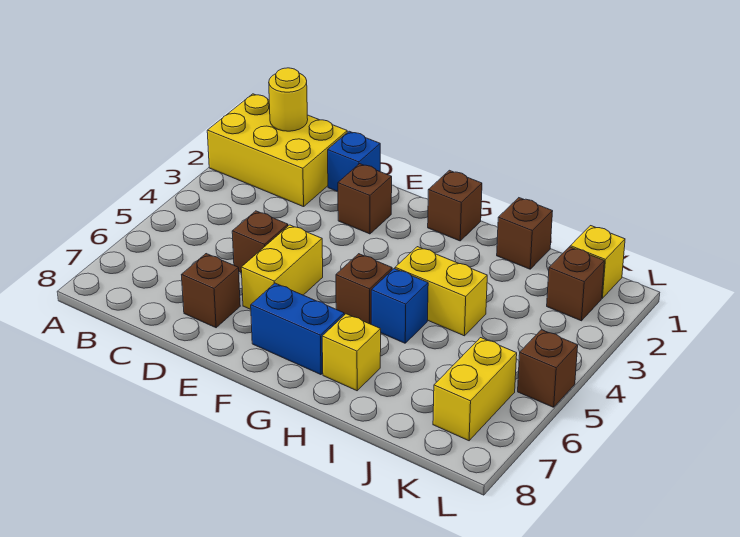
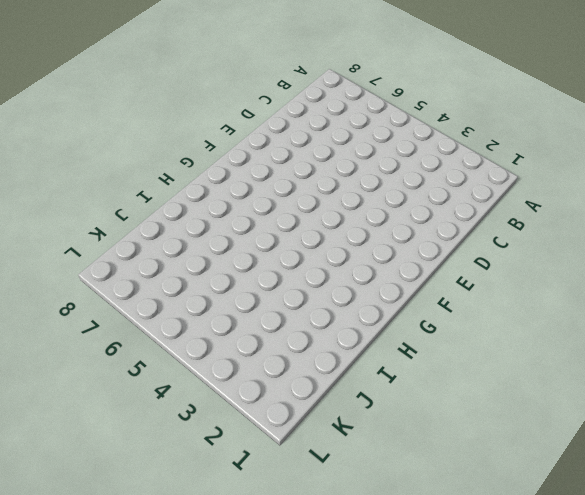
none -> yellow 2x3 brick [207,94,347,207]
none -> blue 1x1 brick [328,131,380,192]
none -> brown 1x1 brick [232,211,288,273]

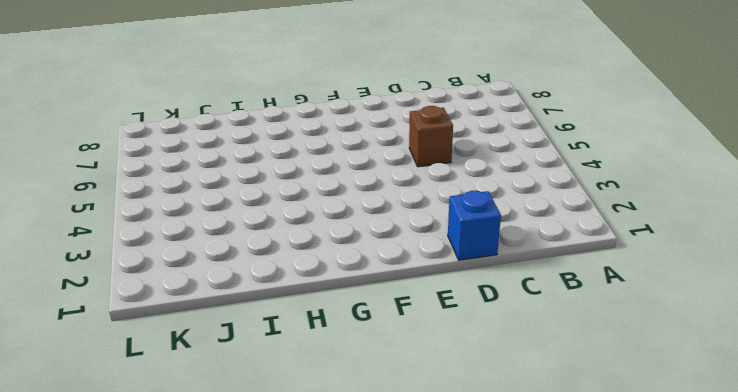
none -> yellow 2x3 brick [207,94,347,207]
none -> brown 1x1 brick [182,254,240,328]
none -> brown 1x1 brick [338,164,392,234]

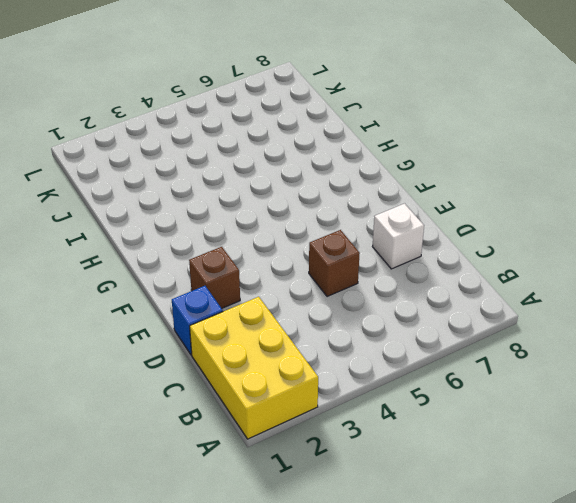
white 1x1 brick [373,204,424,269] -> brown 1x1 brick [182,254,240,328]
none -> yellow 1x2 brick [241,225,323,309]
none -> blue 1x2 brick [251,283,344,375]
none -> brown 1x1 brick [428,170,482,241]

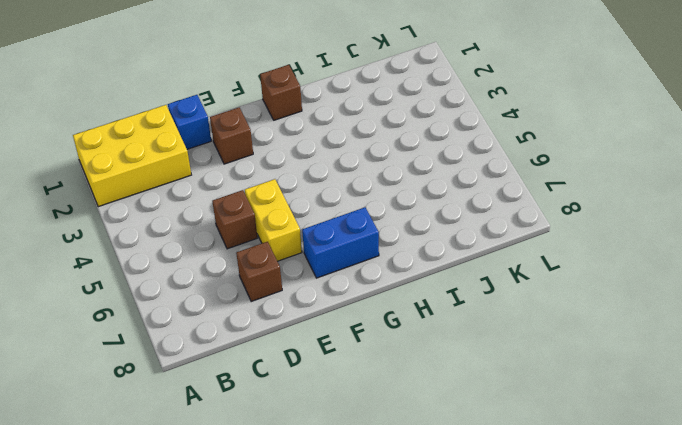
none -> brown 1x1 brick [336,254,392,324]
none -> yellow 1x2 brick [395,247,487,336]
none -> blue 1x1 brick [371,269,428,343]

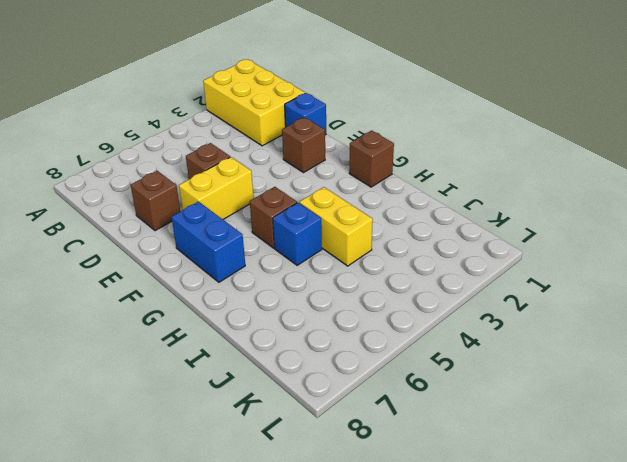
none -> yellow 1x1 brick [322,314,381,391]
none -> brown 1x1 brick [497,198,553,269]
none -> yellow 1x1 brick [570,226,625,298]

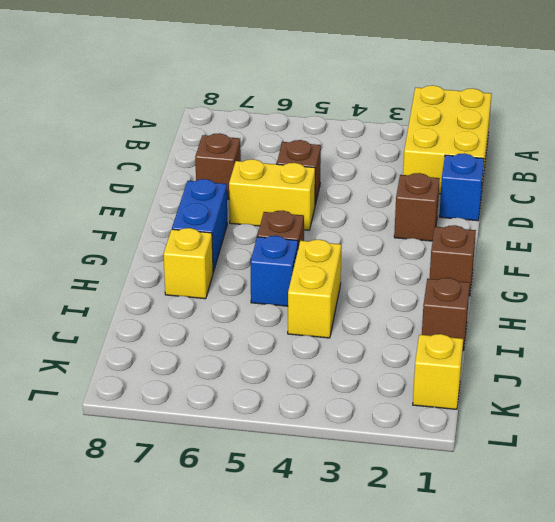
none -> brown 1x1 brick [547,247,604,321]
none -> yellow 1x2 brick [433,338,517,441]
none -> brown 1x1 brick [518,330,578,407]

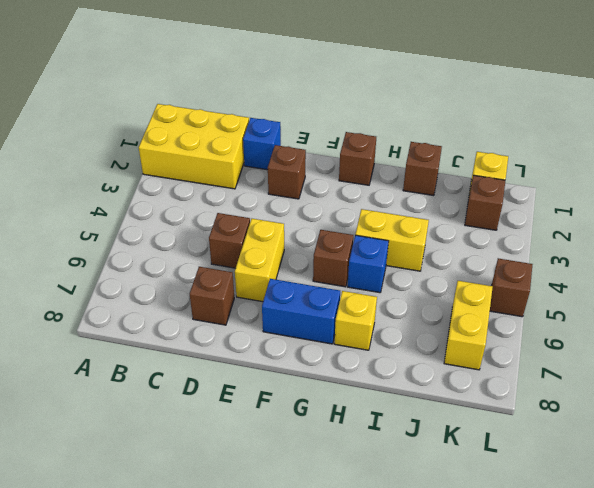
none -> yellow 1x1 round brick [269,68,308,131]

